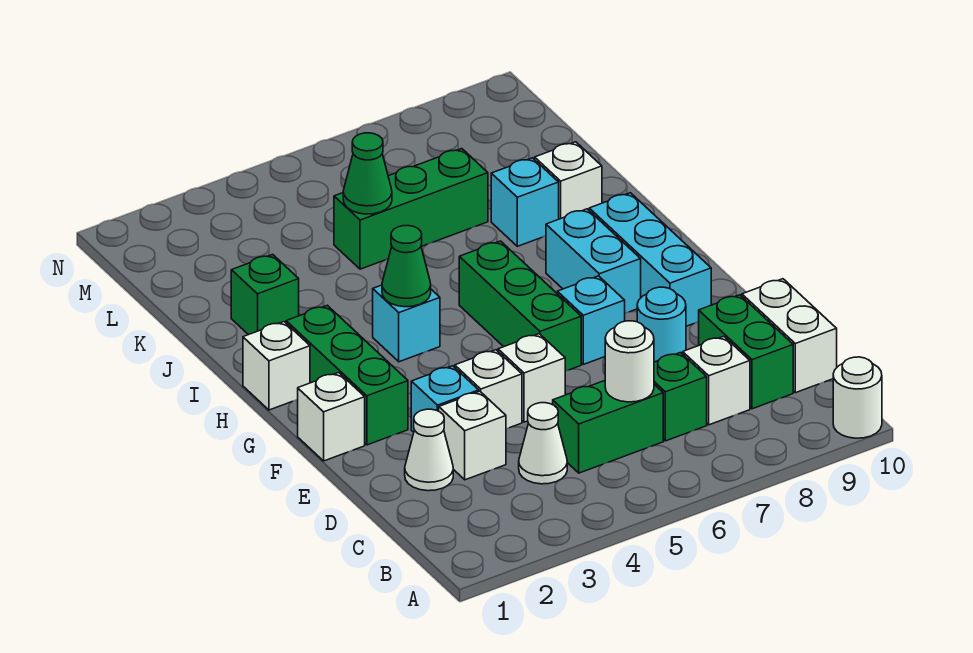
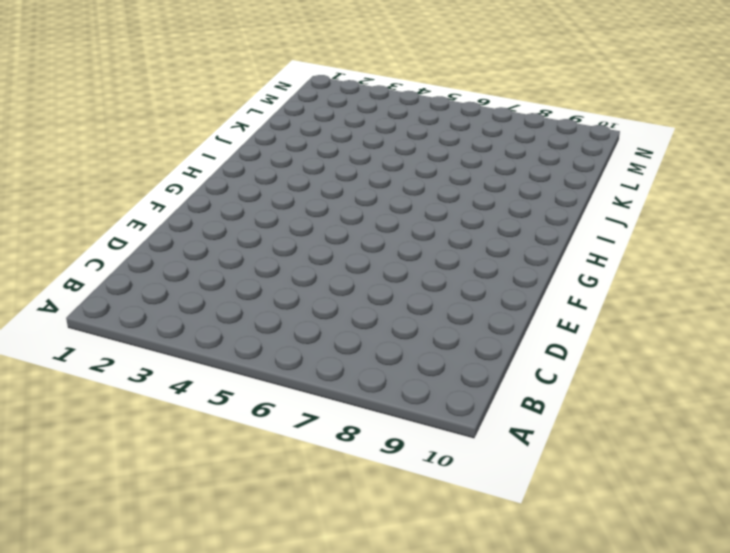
none -> white 1x1 round brick [833,357,882,438]
none -> white 1x1 cone [519,403,567,484]
none -> green 1x2 brick [553,381,663,473]

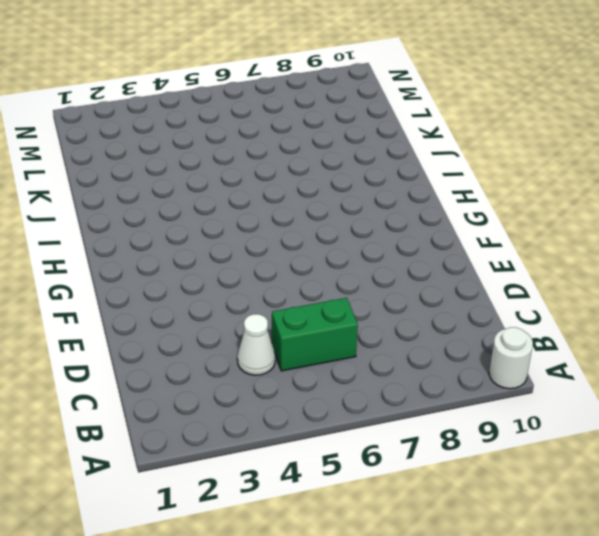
none -> green 1x1 brick [654,353,707,441]
none -> white 1x1 brick [683,336,750,425]
none -> green 1x2 brick [699,295,793,409]

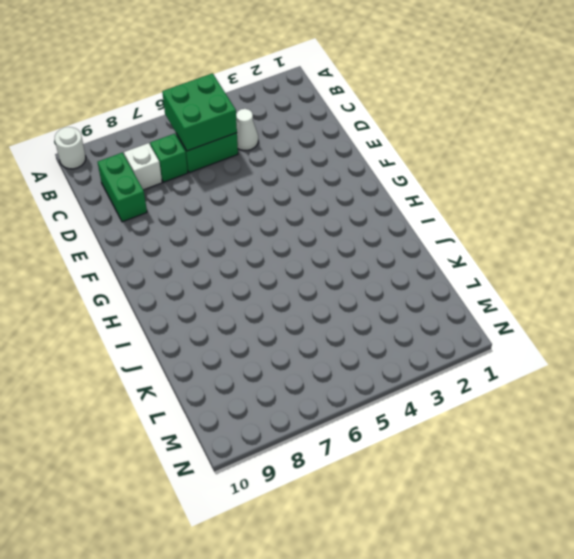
green 2x2 brick [162,73,237,151] -> white 1x1 round brick [605,321,654,402]
none -> white 1x2 brick [742,279,837,393]
none -> white 1x1 cone [405,409,453,491]
none -> white 1x1 brick [439,391,506,480]

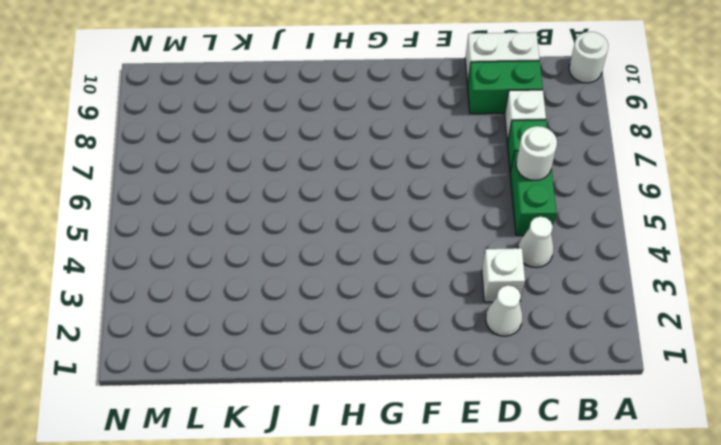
none -> cyan 1x1 brick [411,366,479,432]
none -> white 1x1 brick [455,350,522,429]
none -> white 1x1 brick [498,334,565,422]

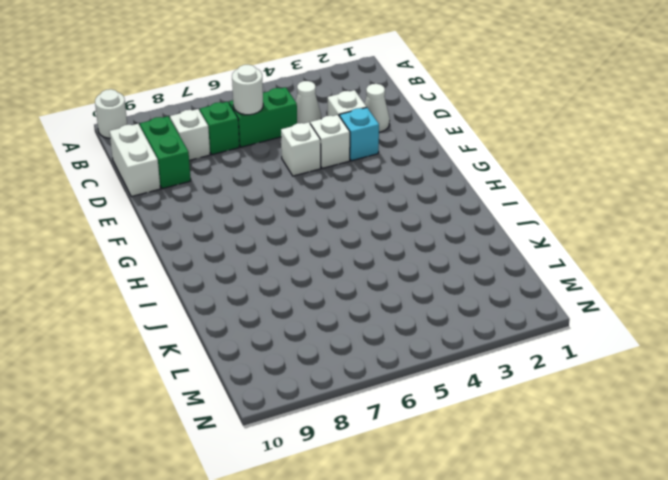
none -> cyan 1x1 round brick [637,287,686,362]
none -> white 1x1 brick [298,373,365,461]
none -> green 1x3 brick [286,305,408,445]

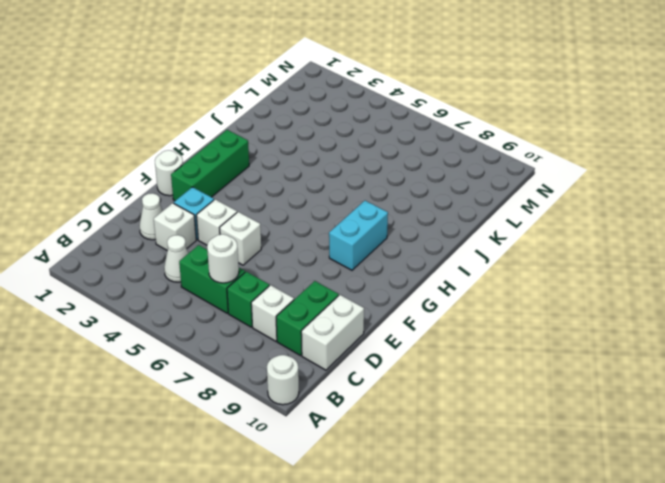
white 1x1 round brick [155,150,183,196] -> white 1x1 brick [298,373,365,461]
none -> cyan 1x1 round brick [637,287,686,362]
none -> green 1x3 brick [459,241,581,371]
none -> cyan 1x1 brick [557,276,625,364]

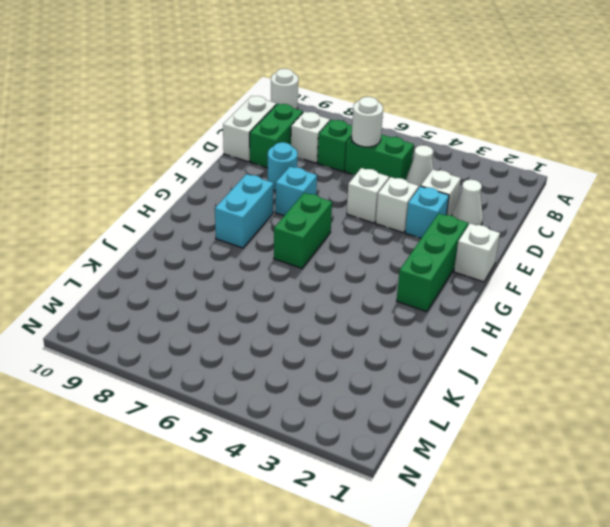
green 1x2 brick [274,193,332,268] -> green 1x3 brick [459,241,581,371]
none -> cyan 1x3 brick [589,193,711,326]
none -> white 1x1 brick [243,322,310,410]
none -> cyan 1x1 brick [373,285,440,362]

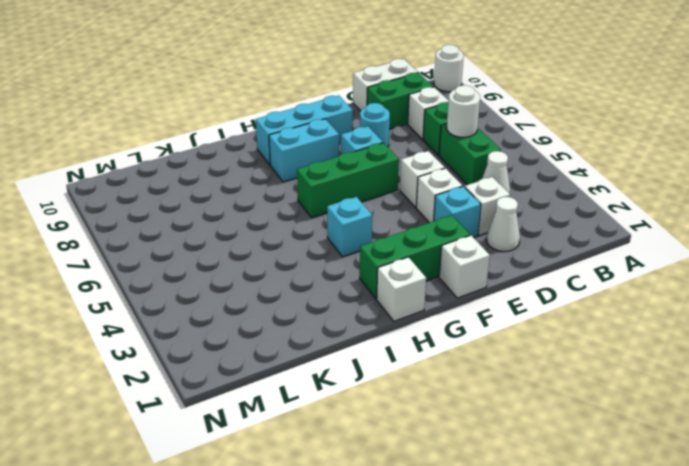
none -> green 1x1 brick [231,254,299,335]
none -> cyan 1x1 brick [491,158,559,246]
none -> white 1x1 brick [535,142,602,219]

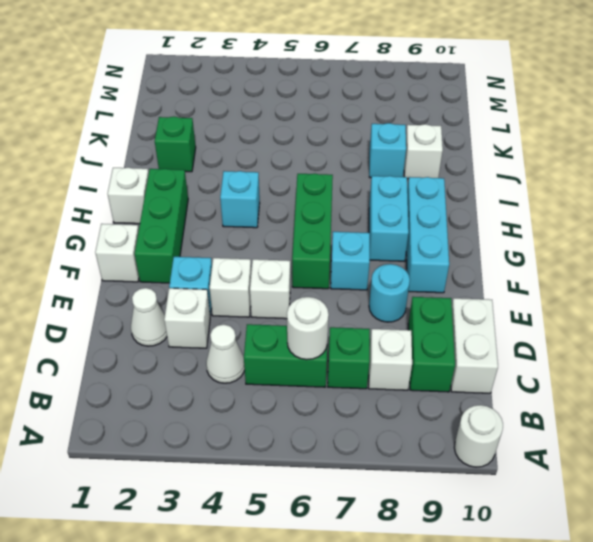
none -> green 1x3 brick [334,149,488,269]
none -> green 1x1 cone [382,226,431,307]
none -> green 1x1 cone [343,133,392,214]

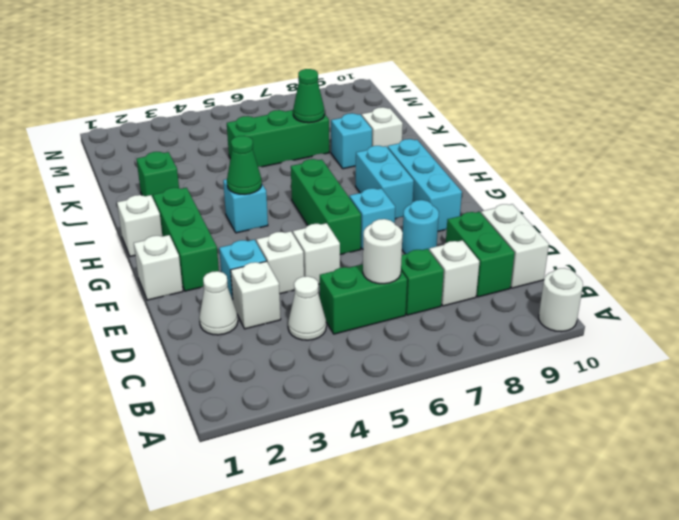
green 1x1 cone [293,69,324,123] -> green 1x1 cone moved to [343,133,392,214]

